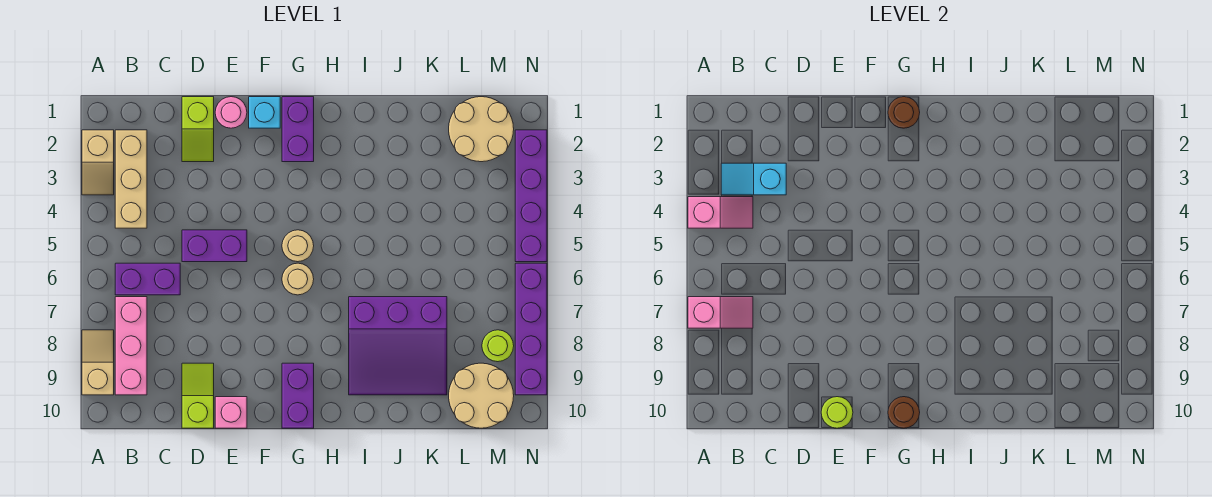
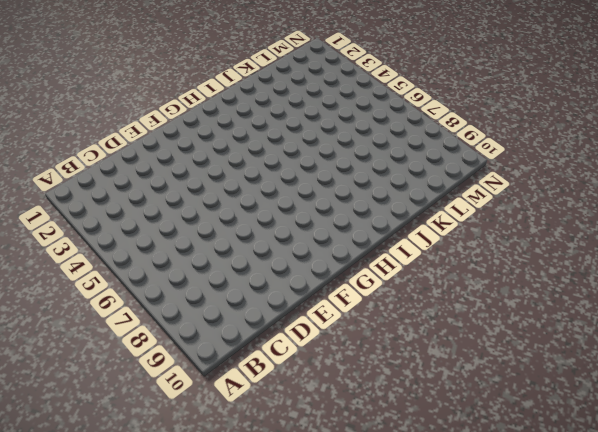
none -> tan 1x2 slope [82,130,114,195]
none -> tan 1x2 slope [82,330,114,395]
none -> tan 1x3 brick [115,130,147,228]

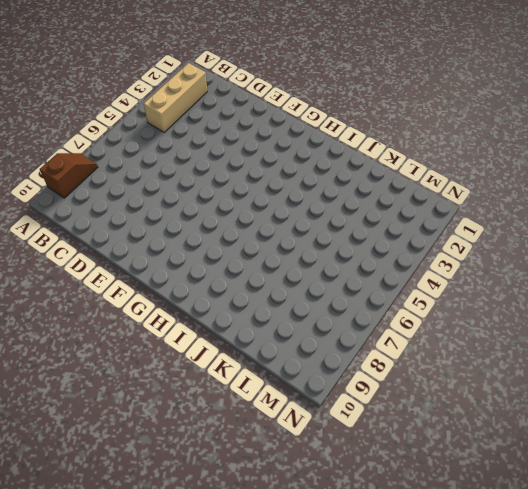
brown 1x2 slope [40,153,98,198] -> tan 1x2 slope [82,330,114,395]
none -> tan 1x2 slope [82,130,114,195]
none -> purple 1x2 brick [115,263,180,295]
none -> pink 1x3 brick [115,297,147,395]

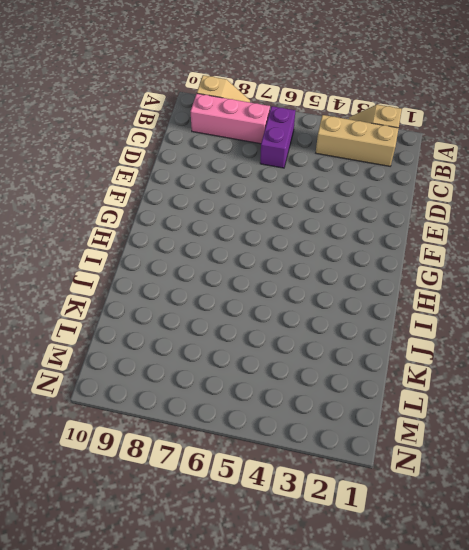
none -> lime 1x2 slope [182,97,214,162]
none -> purple 1x2 brick [182,230,247,262]
none -> lime 1x2 slope [182,363,214,428]

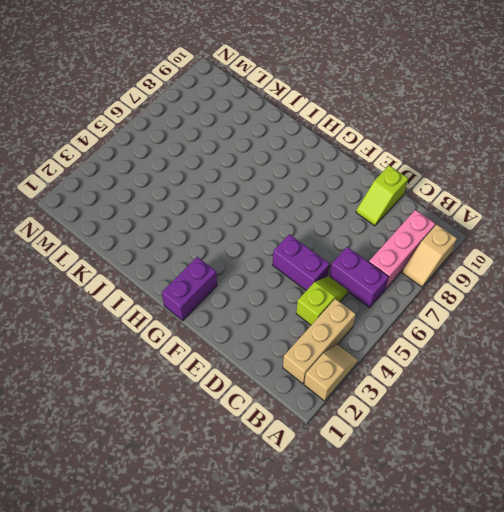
lime 1x2 slope [296,276,348,325] -> lime 1x2 slope moved to [182,97,214,162]
none -> pink 1x1 round brick [215,97,247,128]
none -> pink 1x1 brick [215,397,247,428]
none -> cyan 1x1 brick [249,97,280,128]

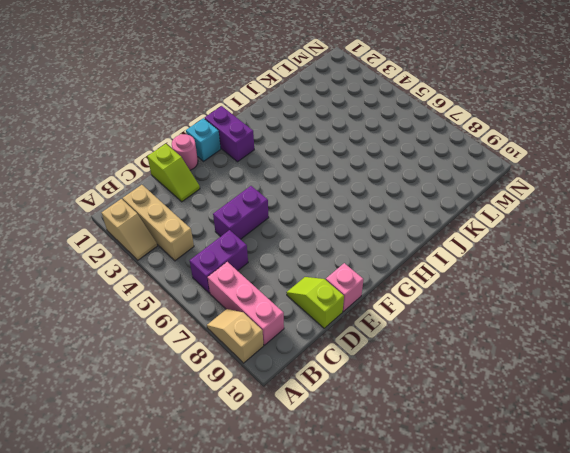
none -> tan 1x1 round brick [282,230,314,262]
none -> tan 1x1 round brick [282,263,314,295]
none -> purple 1x2 brick [282,363,314,428]

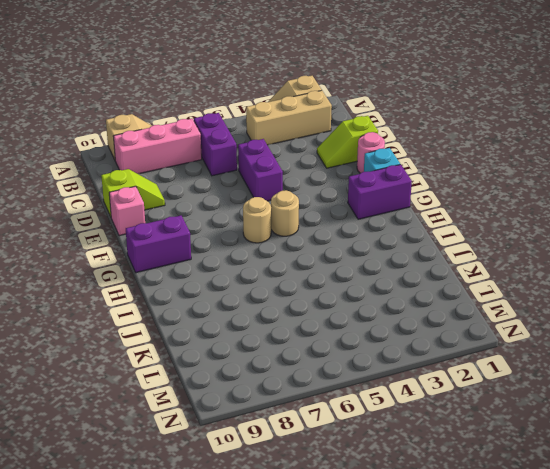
none -> purple 3x3 slope [349,297,447,395]
none -> tan 2x2 round brick [449,97,514,162]
none -> tan 2x2 round brick [449,363,514,428]

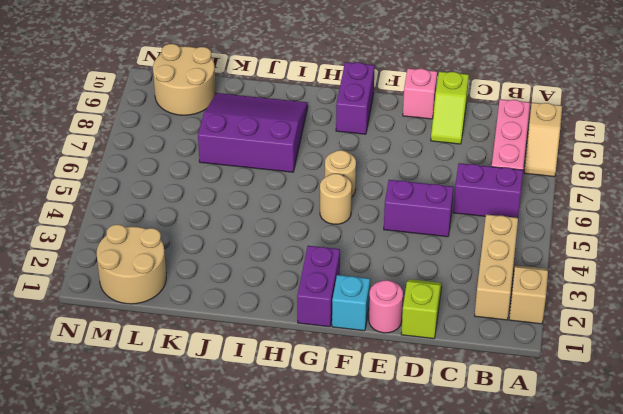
none -> lime 1x1 round brick [482,330,514,362]
none -> purple 1x4 brick [515,130,547,262]
none -> purple 1x4 brick [515,263,547,395]

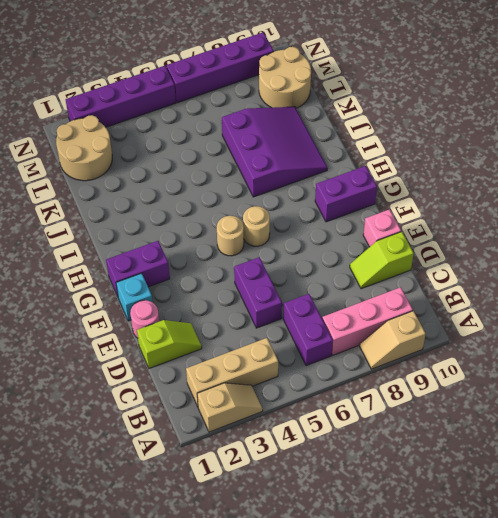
none -> lime 1x1 round brick [482,330,514,362]
none -> pink 1x2 slope [688,197,753,228]
none -> pink 1x2 slope [688,297,753,328]

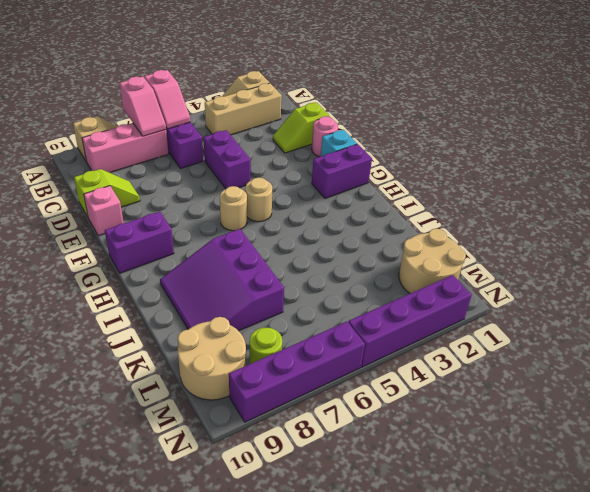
pink 1x2 slope [144,70,190,129] -> pink 1x2 slope moved to [688,197,753,228]
none -> cyan 1x2 slope [721,163,786,195]
none -> lime 1x1 round brick [821,397,853,428]
none -> brown 1x1 round brick [888,97,920,128]

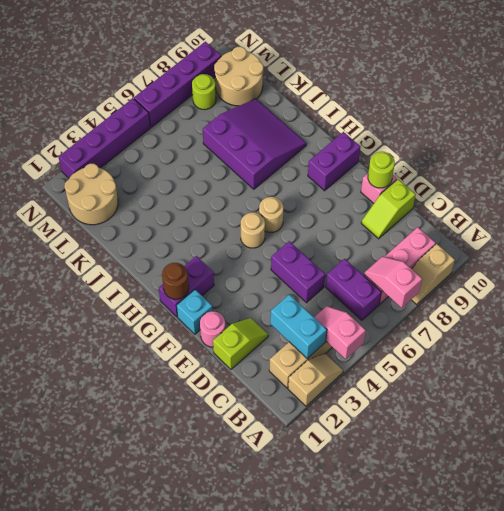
cyan 1x2 brick [270,295,327,359] -> cyan 1x2 slope [721,163,786,195]
none -> brown 1x1 round brick [888,397,920,428]

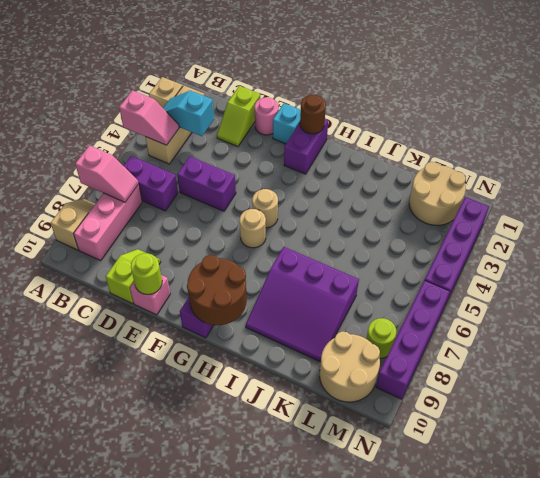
brown 2x2 round brick [187,255,247,325] -> brown 1x1 round brick [888,397,920,428]

